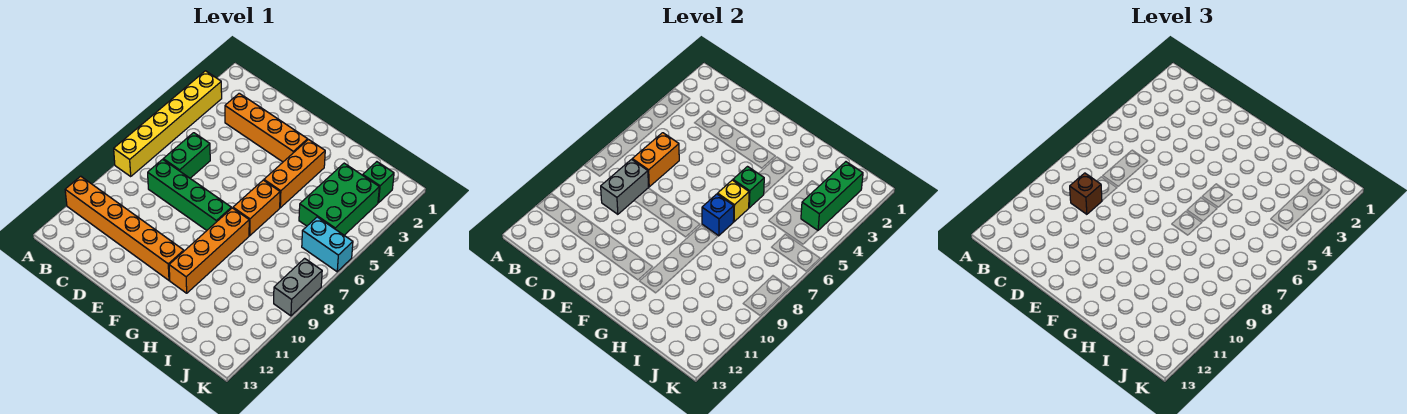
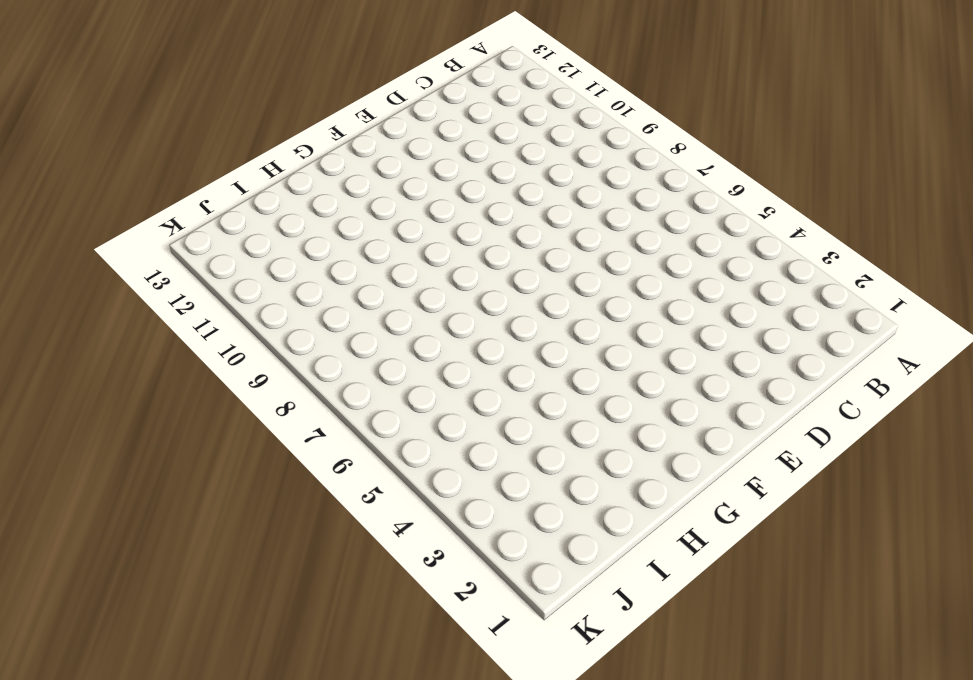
none -> yellow 1x6 brick [114,71,222,176]
none -> orange 1x6 brick [65,176,184,280]
none -> orange 1x4 brick [225,93,308,162]

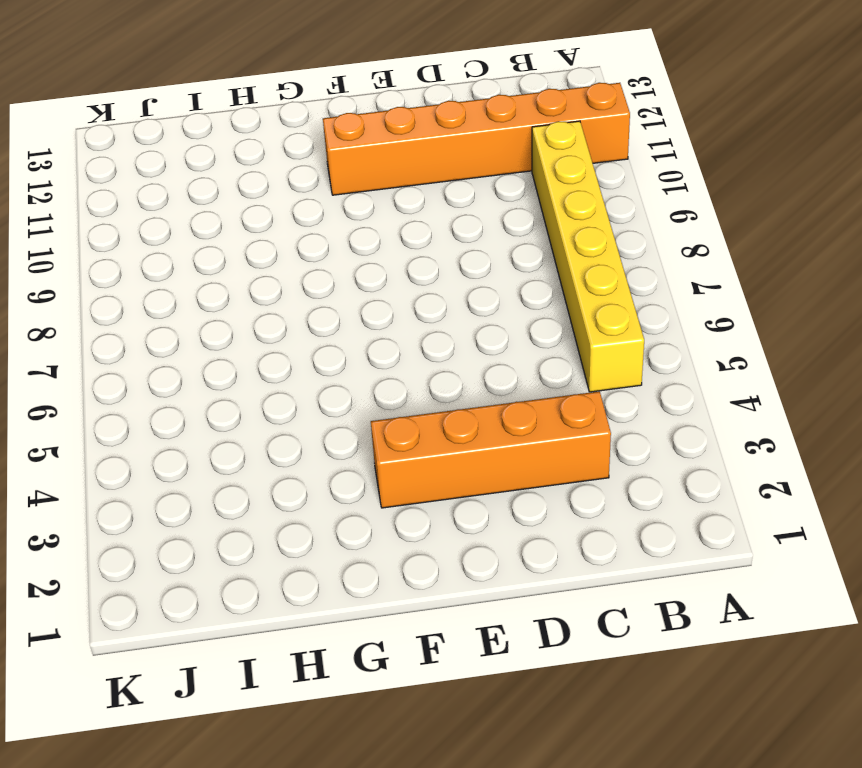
yellow 1x6 brick [532,121,644,392] -> yellow 1x6 brick moved to [114,71,222,176]
none -> green 1x2 brick [163,133,210,178]
none -> green 1x4 brick [148,159,231,230]
none -> orange 1x3 brick [264,140,325,208]

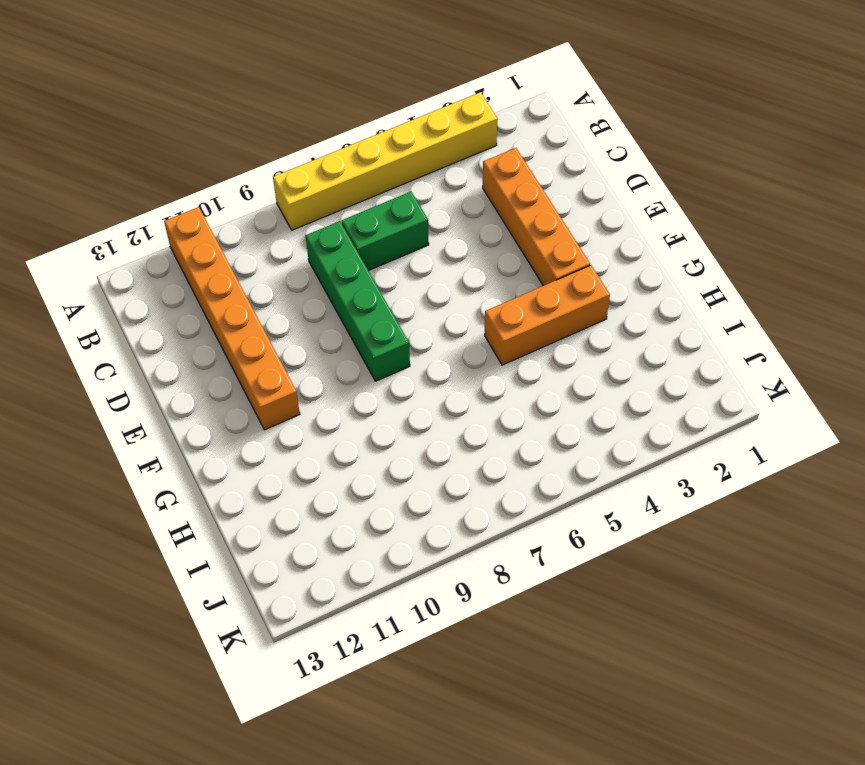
none -> orange 1x2 brick [233,180,280,236]
none -> orange 1x4 brick [169,208,249,293]
none -> green 2x3 brick [299,163,379,235]

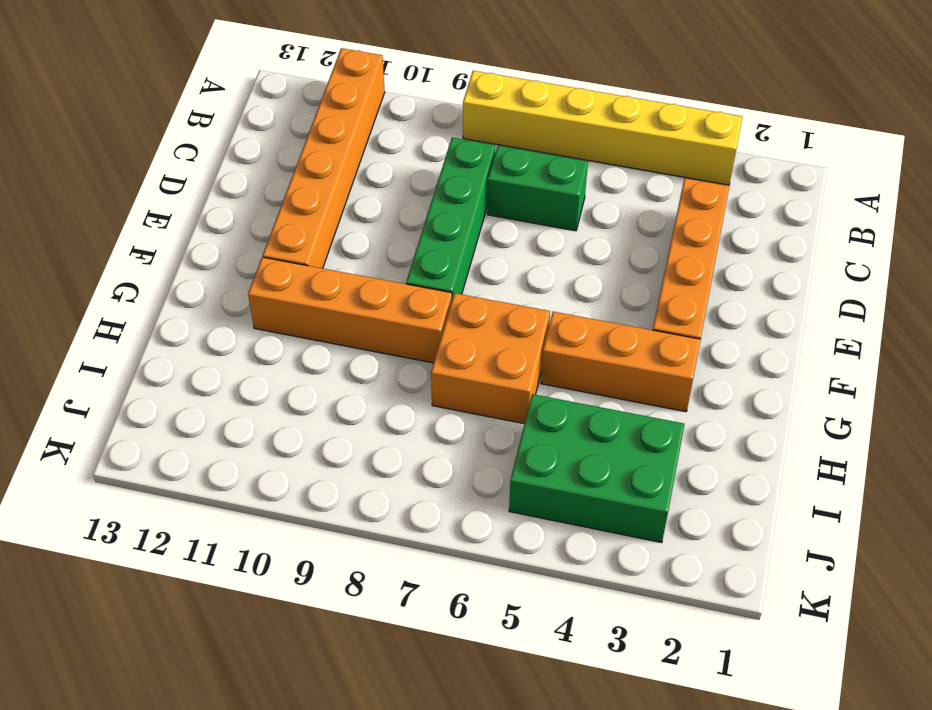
orange 2x2 brick [431,293,550,424] -> orange 1x2 brick [233,180,280,236]
none -> green 1x1 brick [363,162,394,203]
none -> cyan 1x2 brick [302,217,353,272]
none -> grey 1x2 brick [274,258,322,316]

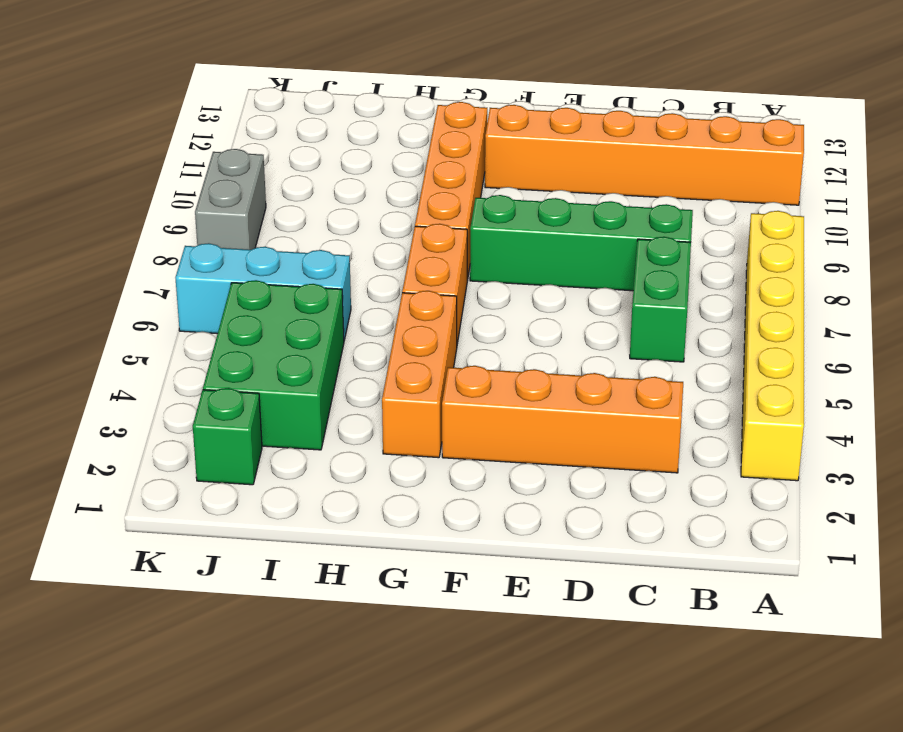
cyan 1x3 brick [176,243,351,340] -> cyan 1x2 brick [302,217,353,272]
none -> orange 1x2 brick [632,133,679,187]
none -> grey 1x2 brick [601,159,648,214]
none -> green 1x1 brick [733,167,764,208]

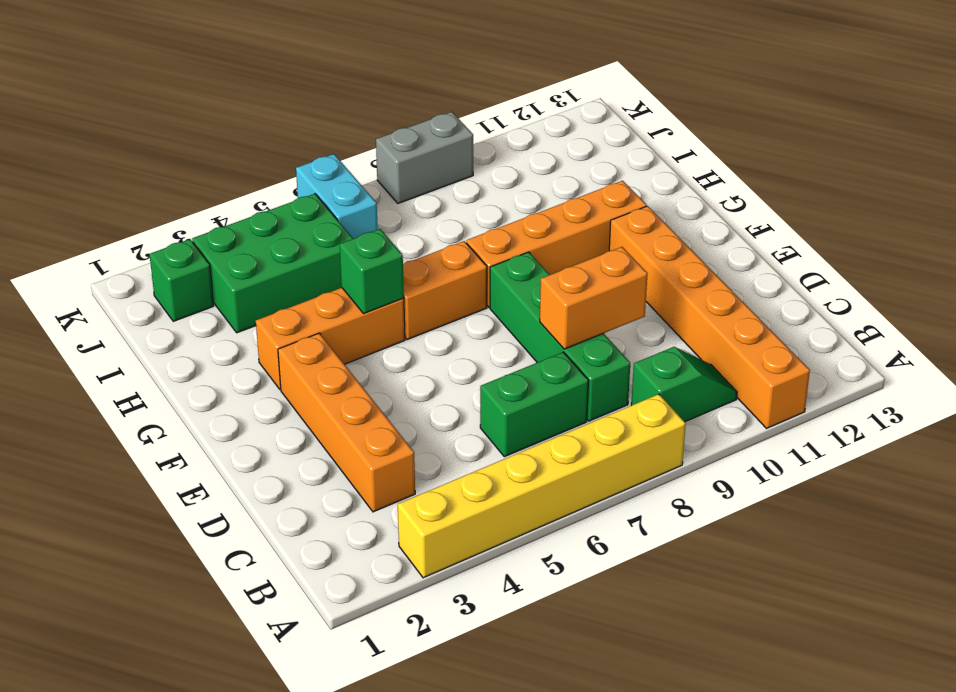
green 1x2 slope [631,347,737,422] -> none
orange 1x2 brick [540,247,648,349] -> orange 1x2 brick moved to [632,133,679,187]
none -> grey 1x2 brick [601,159,648,214]
none -> yellow 1x1 brick [718,180,749,222]
none -> blue 1x1 brick [702,194,734,236]

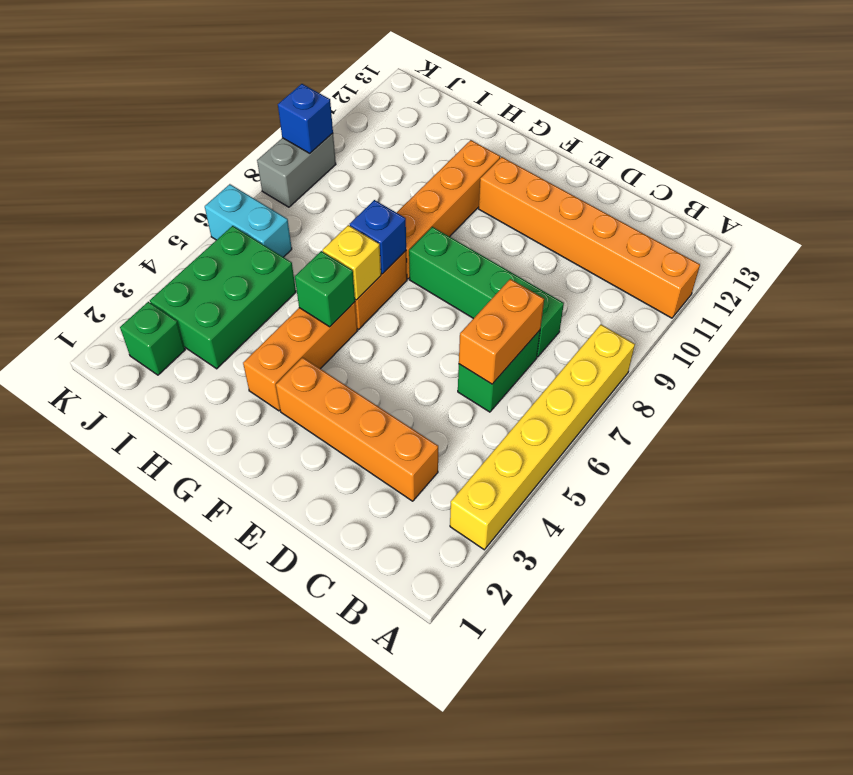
blue 1x1 brick [278,84,333,153] -> none
none -> grey 1x2 brick [601,159,648,214]
none -> green 1x3 brick [801,162,863,230]
none -> brown 1x1 brick [1070,173,1102,214]

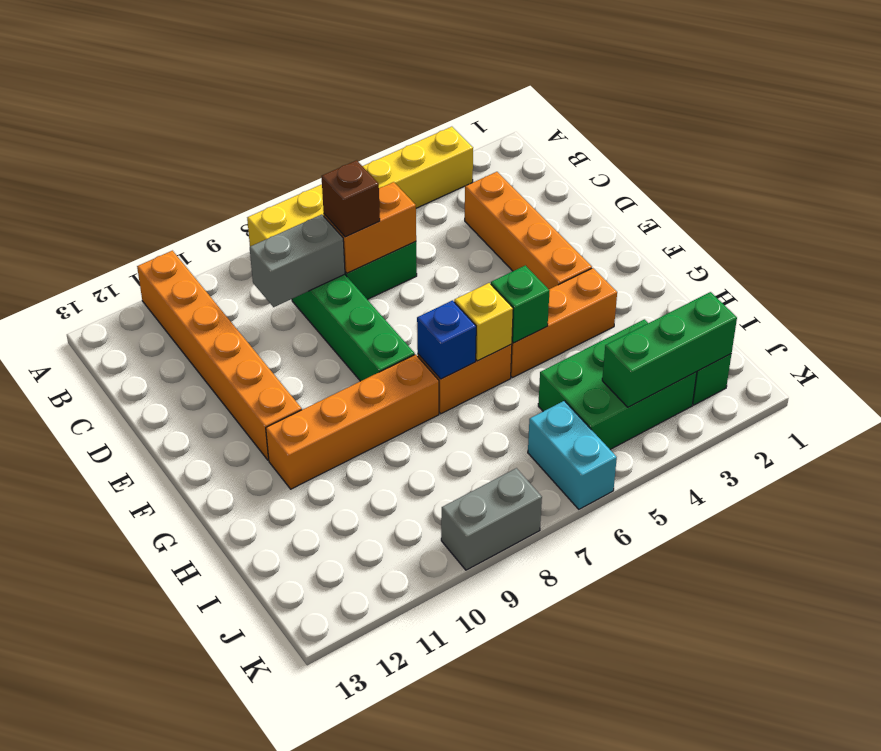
brown 1x1 brick [322,160,380,237] -> brown 1x1 brick moved to [1070,173,1102,214]

